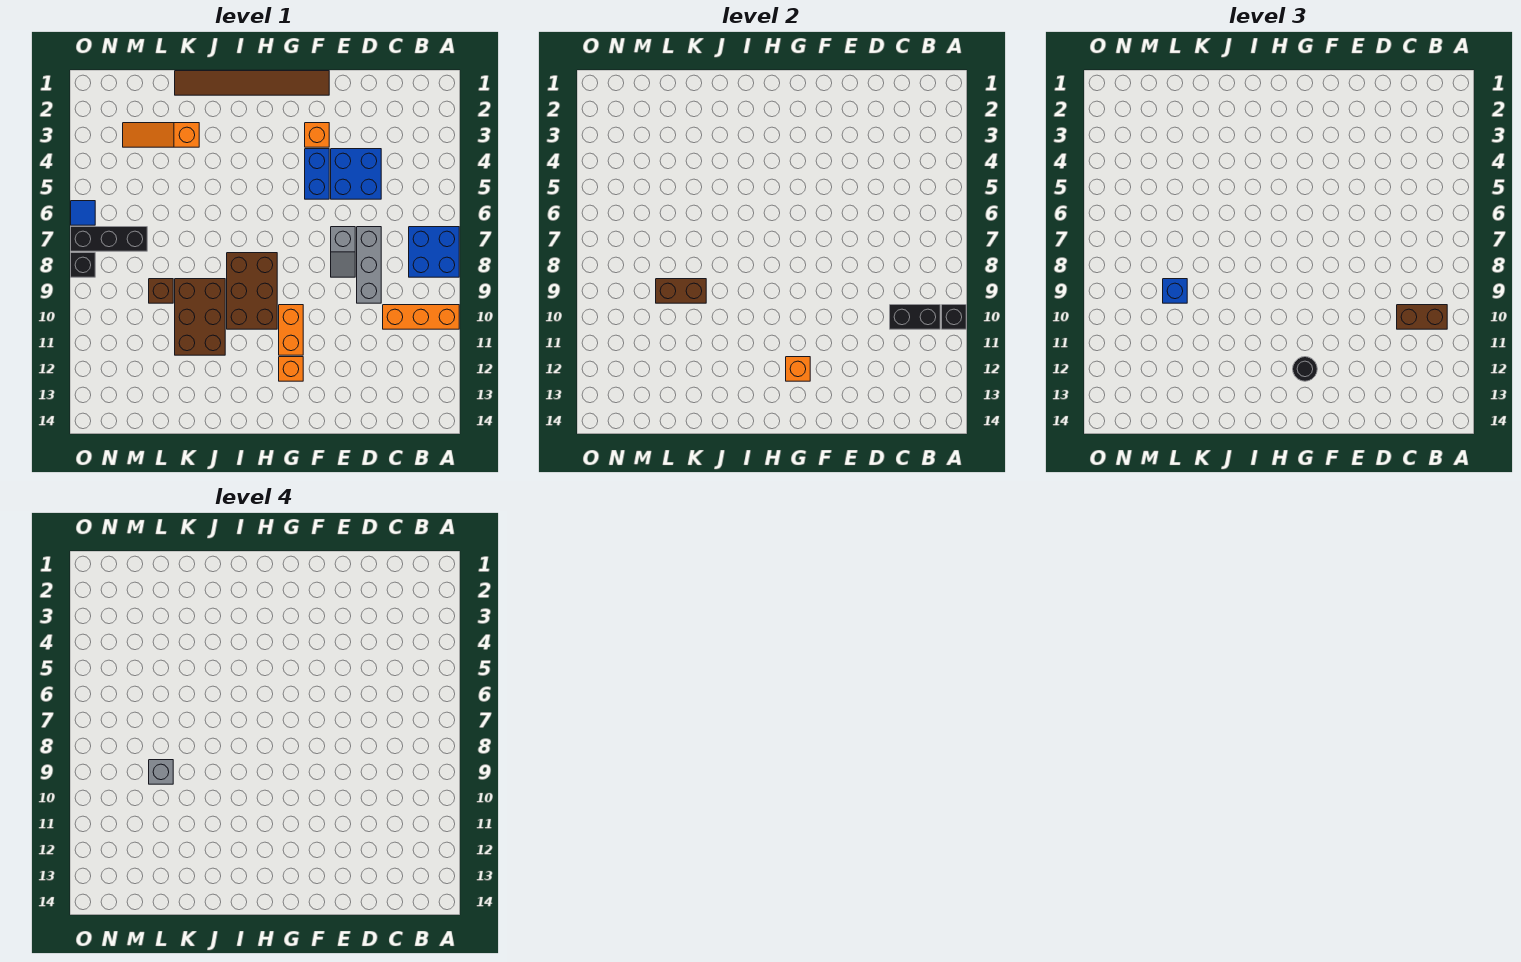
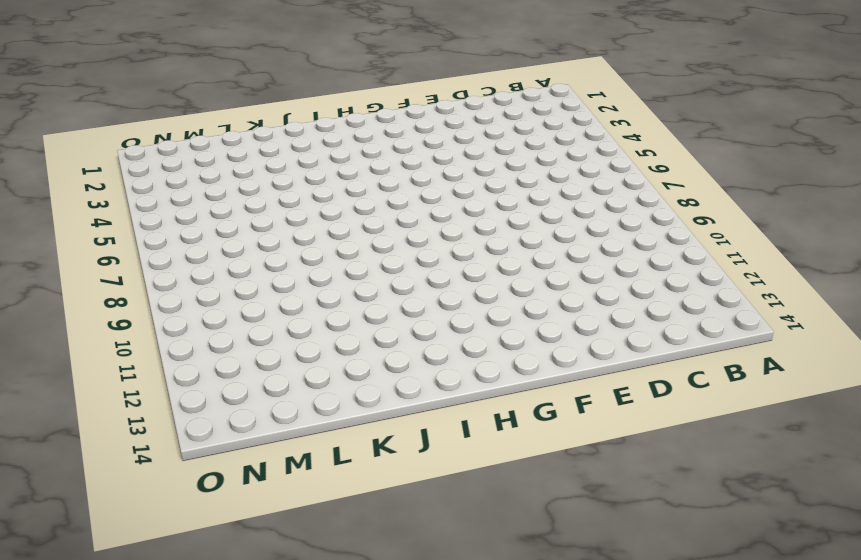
none -> blue 2x2 brick [409,227,459,277]
none -> orange 1x3 brick [383,305,459,329]
none -> blue 2x2 brick [331,149,381,199]

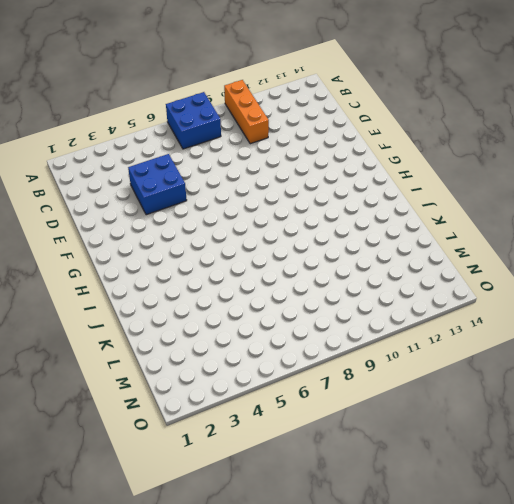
none -> grey 1x3 brick [357,227,381,303]
none -> grey 1x2 slope [331,227,355,277]
none -> brown 1x6 tile [175,71,329,95]

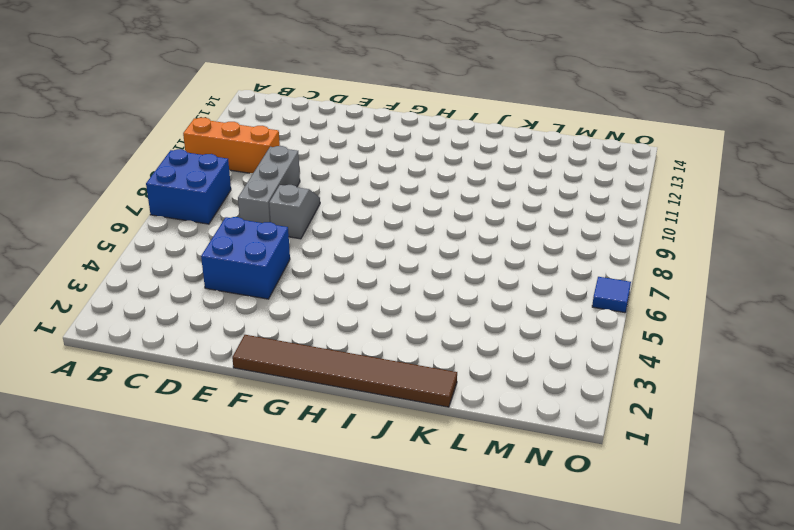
none -> orange 1x1 brick [305,123,329,147]
none -> blue 1x2 brick [305,149,329,199]
none -> orange 1x2 brick [279,305,303,355]

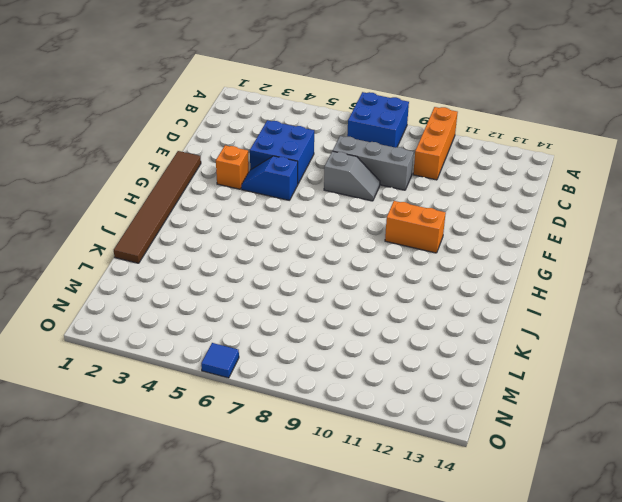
blue 1x2 slope [241,156,298,200] -> blue 1x2 brick [305,149,329,199]
none -> orange 1x1 brick [279,357,303,381]
none -> brown 2x3 brick [227,253,277,329]
none -> brown 2x3 brick [175,279,225,355]

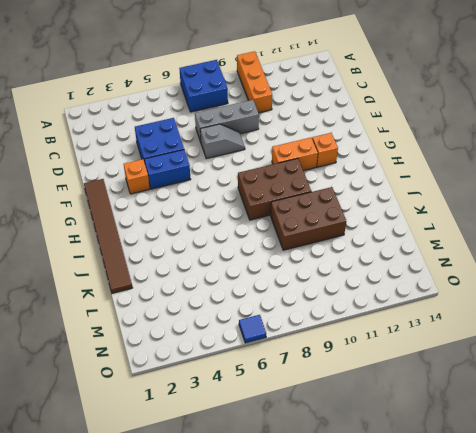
none -> orange 1x3 slope [123,123,199,147]
none -> brown 1x1 brick [149,279,173,303]
none -> black 1x3 brick [71,227,147,251]

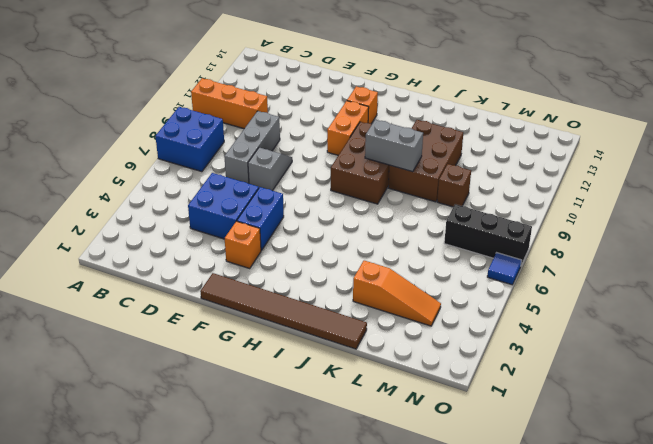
grey 1x2 brick [365,120,423,172] -> none
none -> black 1x1 brick [71,253,95,277]
none -> black 1x1 brick [942,305,966,329]
none -> black 1x2 brick [890,305,940,329]

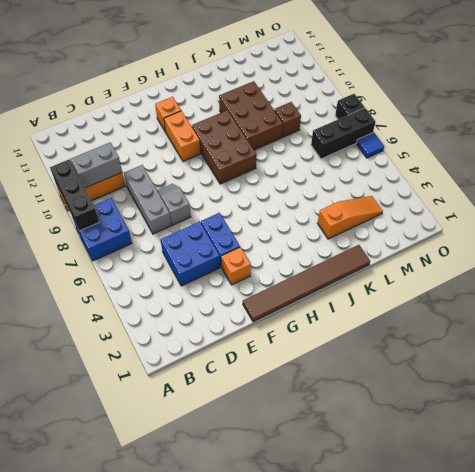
black 1x3 brick [50,159,99,231] -> black 1x1 brick [942,305,966,329]
grey 1x2 brick [71,142,122,188] -> black 1x2 brick [890,305,940,329]
none -> orange 1x1 brick [786,357,810,381]
none -> brown 1x2 brick [656,279,706,303]
none -> brown 1x2 brick [1397,305,1447,329]

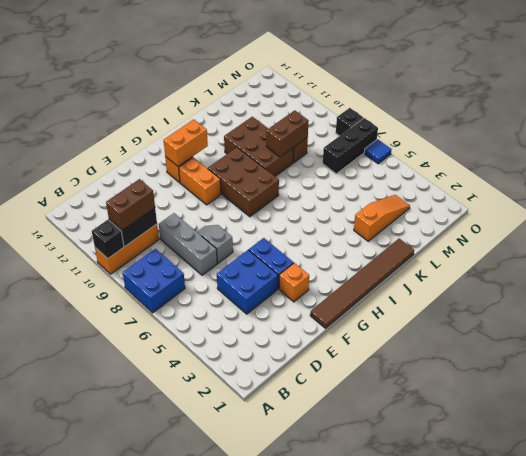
orange 1x2 brick [164,119,208,166] -> orange 1x1 brick [786,357,810,381]
none -> black 1x1 round brick [1293,357,1317,381]
none -> blue 1x1 brick [1163,279,1187,303]
none -> grey 1x1 brick [149,760,173,784]

